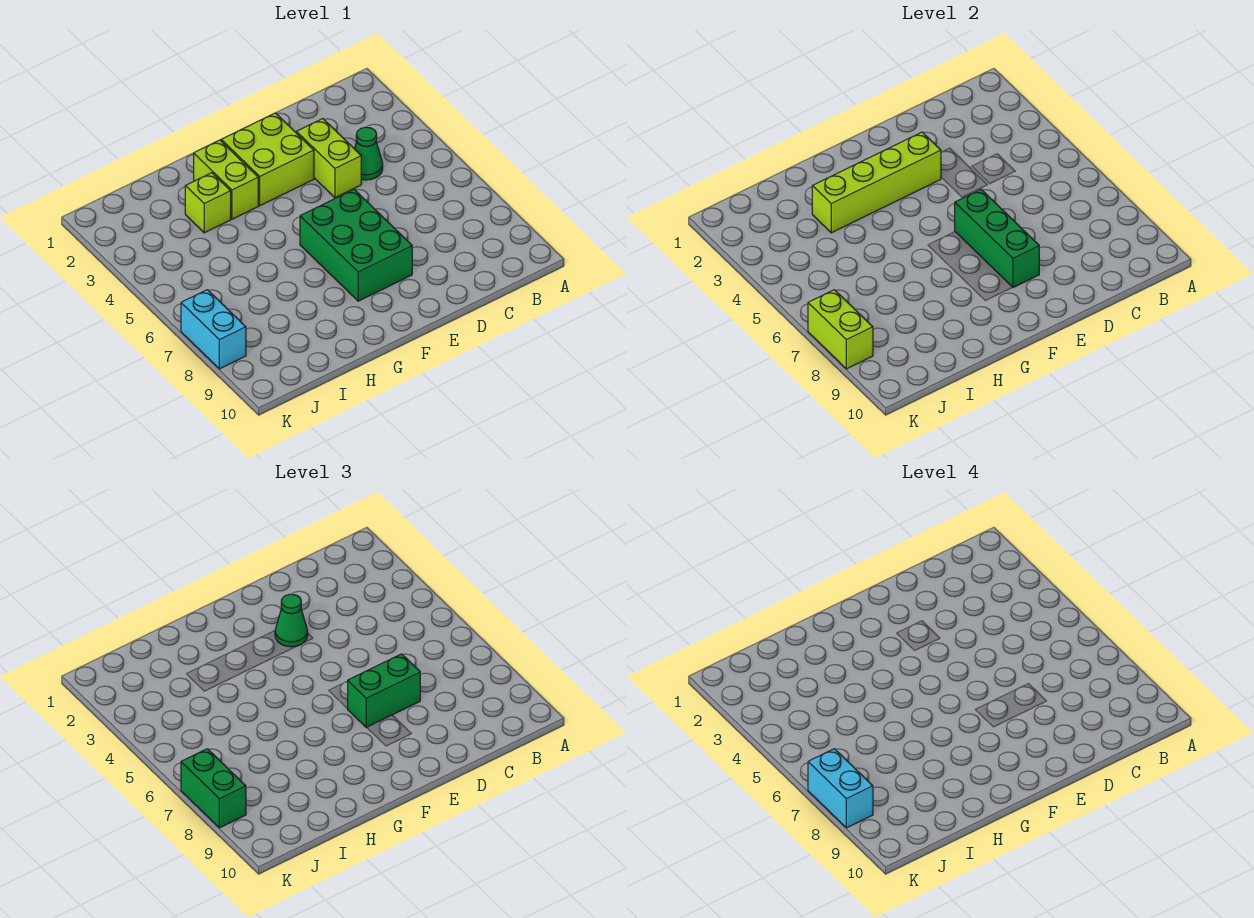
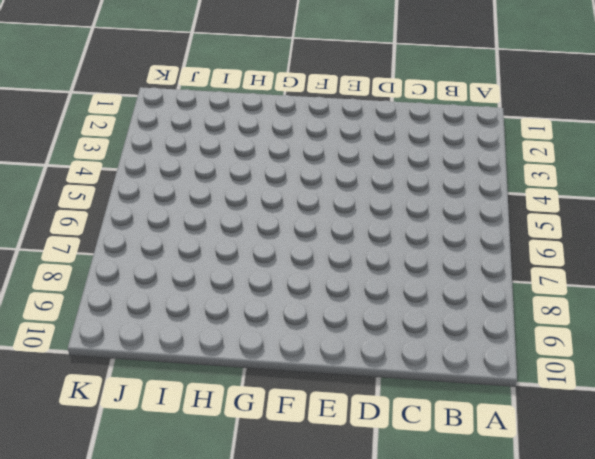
none -> green 1x1 cone [355,127,383,180]
none -> lime 1x2 brick [297,119,361,198]
none -> lime 2x2 brick [221,113,314,206]

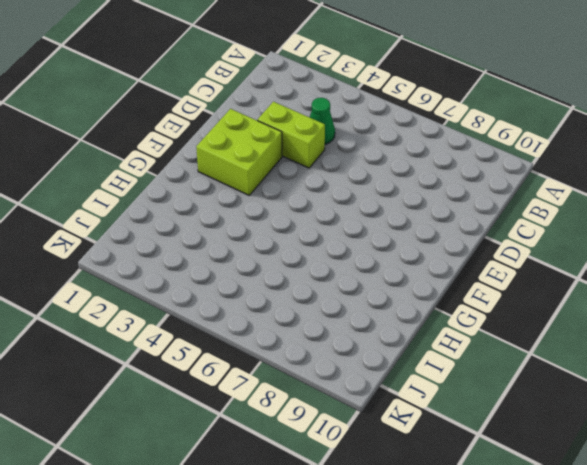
none -> green 2x3 brick [300,189,412,301]
none -> lime 1x2 brick [194,140,258,219]
none -> lime 1x1 brick [185,173,231,233]

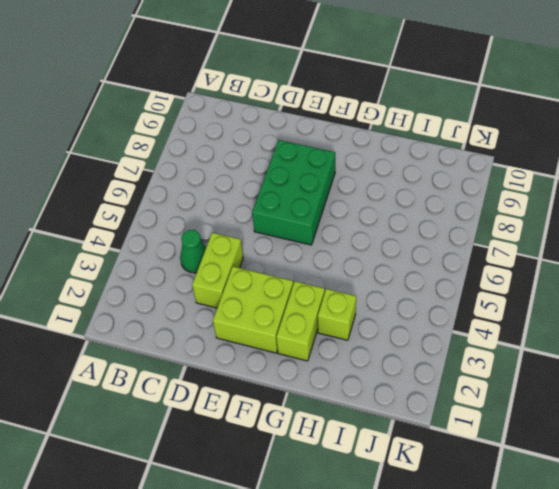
none -> cyan 1x2 brick [181,290,246,369]
none -> lime 1x4 brick [812,132,941,233]
none -> green 1x3 brick [955,189,1039,288]

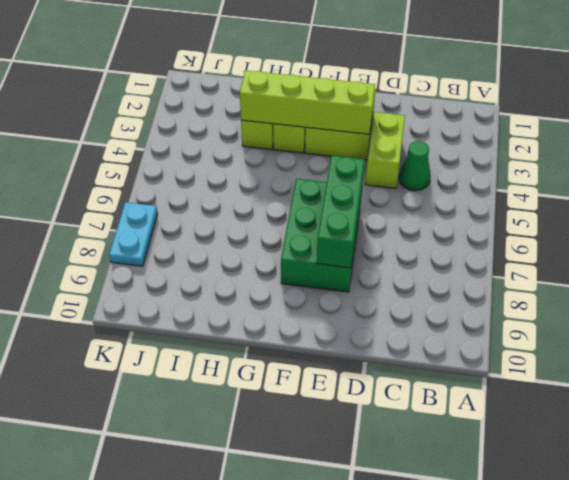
cyan 1x2 plate [109,202,158,266] -> cyan 1x2 brick [181,290,246,369]
none -> lime 1x2 brick [808,290,873,369]
none -> green 1x2 brick [348,654,420,728]
none -> green 1x1 cone [275,594,308,647]

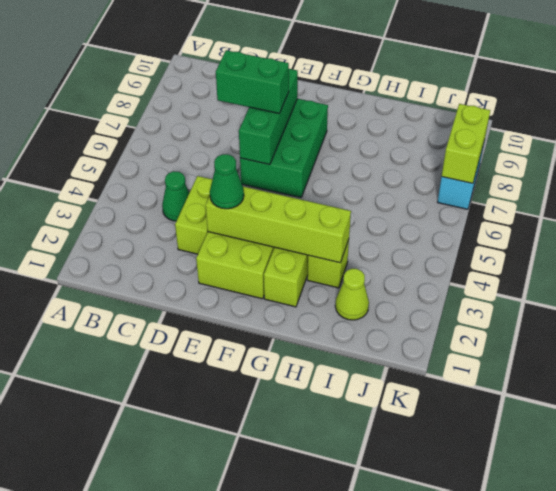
lime 1x1 cone [335,269,369,320] -> none
none -> green 1x2 brick [181,749,246,828]
none -> cyan 1x2 brick [808,749,873,828]

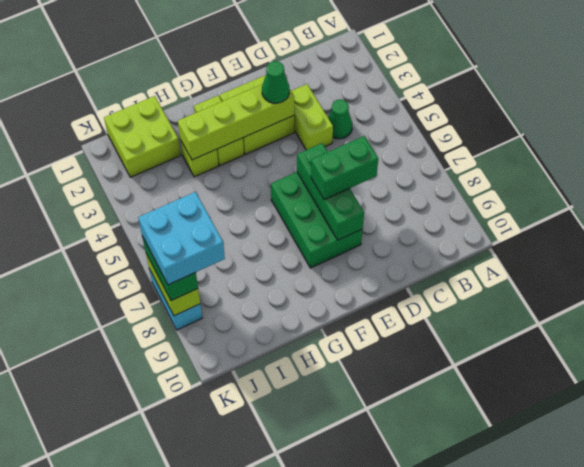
lime 2x2 brick [104,96,181,177] -> none
cyan 2x2 brick [138,192,225,285] -> cyan 1x2 brick [808,749,873,828]

